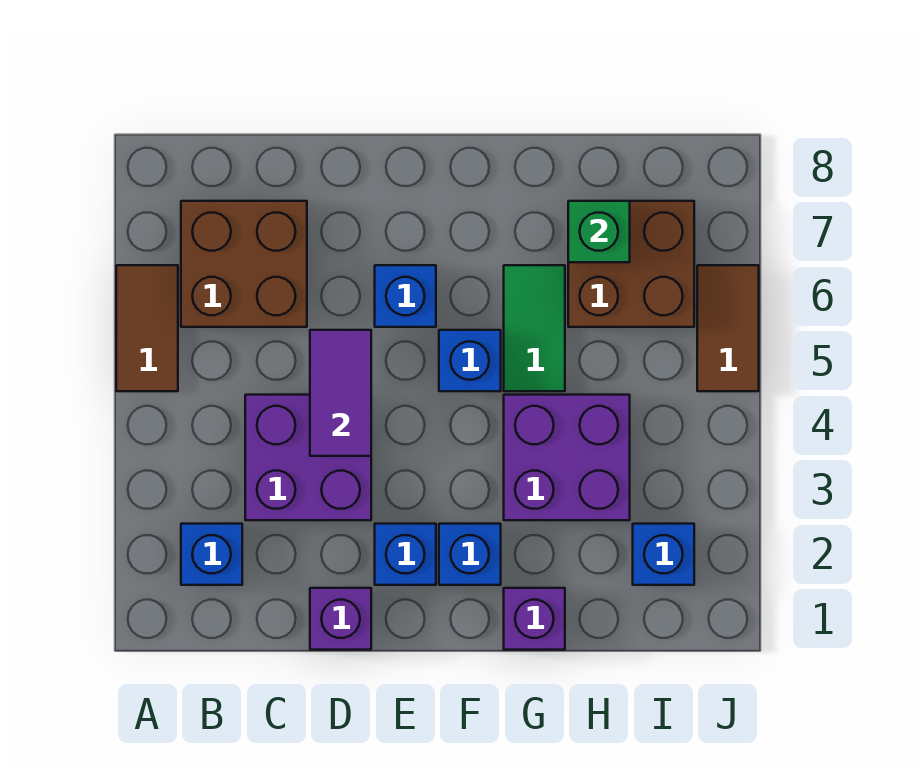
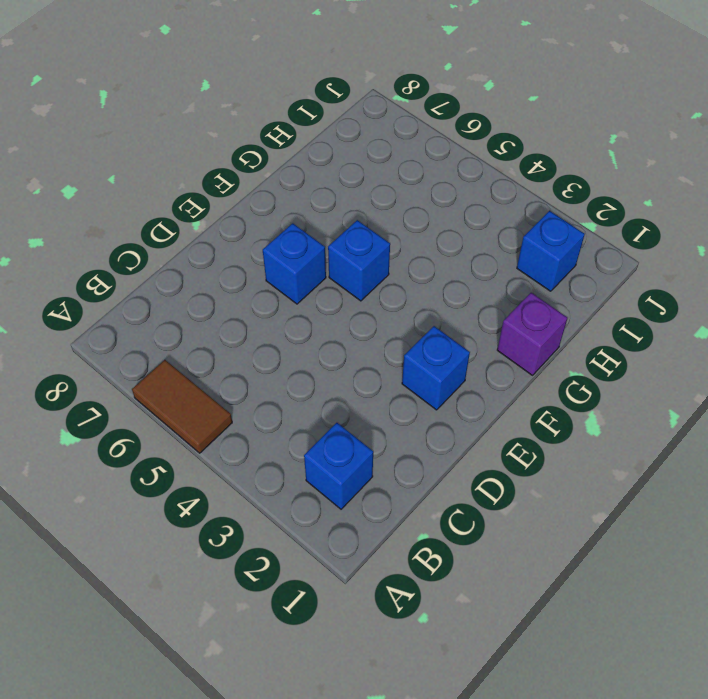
none -> brown 2x2 brick [181,201,307,327]
none -> purple 2x2 brick [245,395,371,520]
none -> purple 1x1 brick [310,588,371,650]

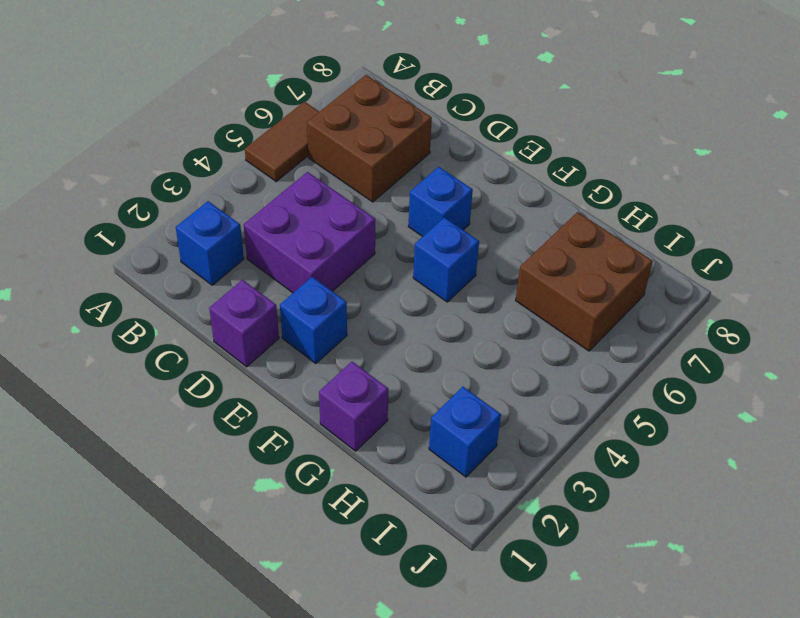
none -> blue 1x1 brick [439,524,501,585]
none -> purple 2x2 brick [504,395,630,520]
none -> green 1x2 tile [504,265,565,391]

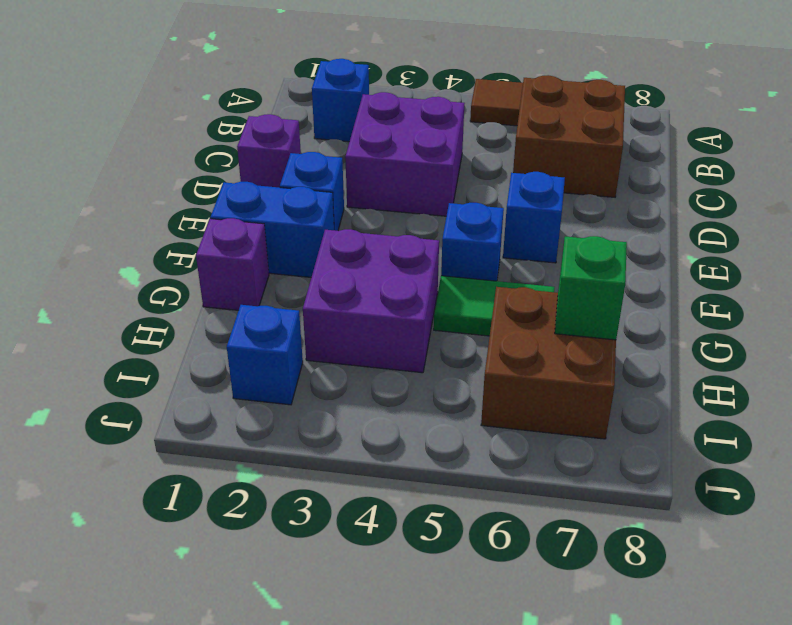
blue 1x2 brick [211,182,334,277] -> blue 1x1 brick [439,524,501,585]
none -> brown 1x2 tile [697,265,759,391]
none -> purple 1x2 tile [310,330,371,456]

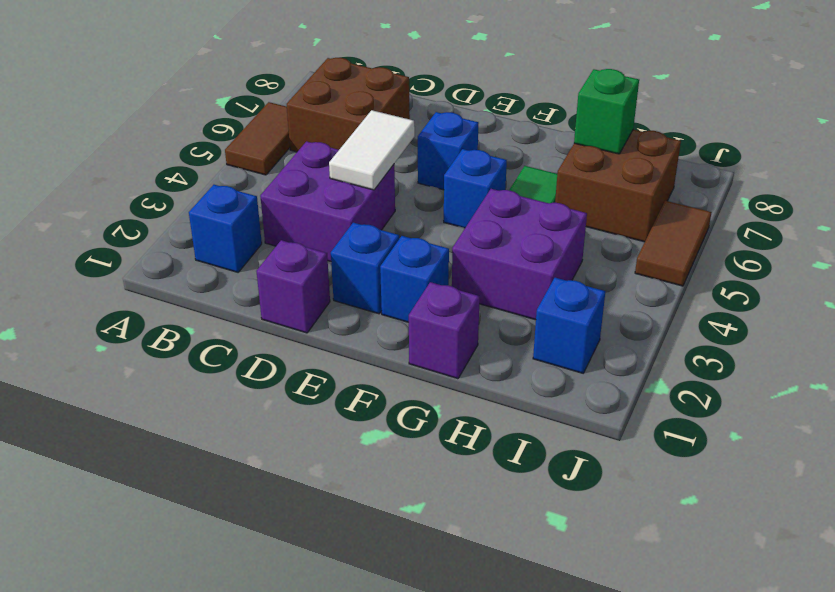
white 1x2 tile [329,110,415,190] -> purple 1x2 tile [310,330,371,456]

